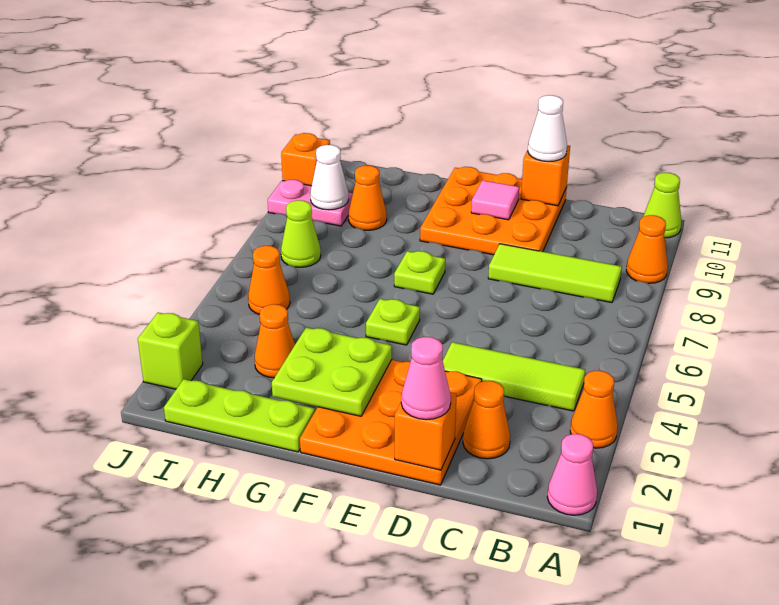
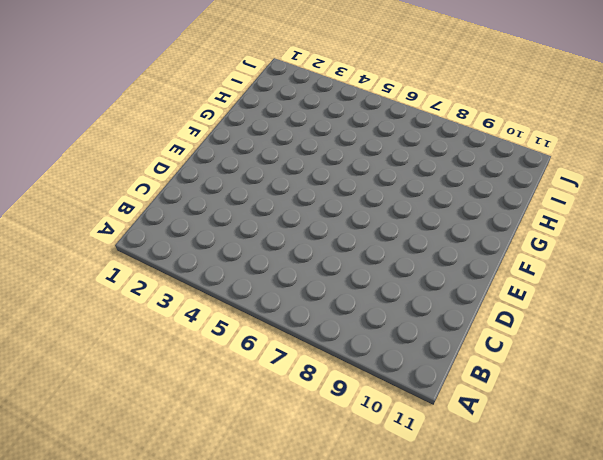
none -> pink 1x1 cone [547,434,597,515]
none -> orange 1x1 cone [570,371,618,448]
none -> orange 1x1 cone [626,215,668,283]

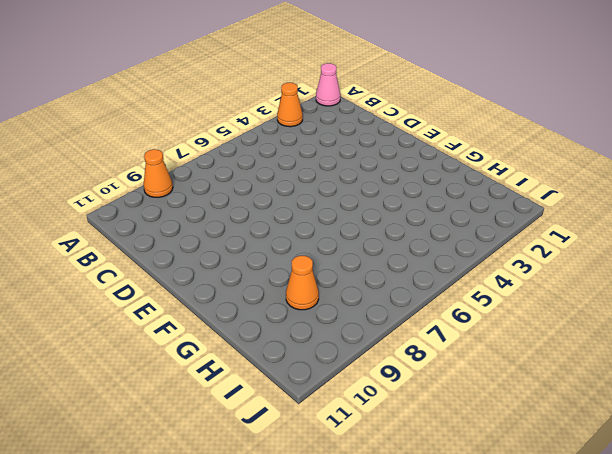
none -> lime 1x1 cone [643,173,681,238]
none -> lime 1x3 tile [443,342,585,411]
none -> lime 1x3 tile [488,244,622,303]

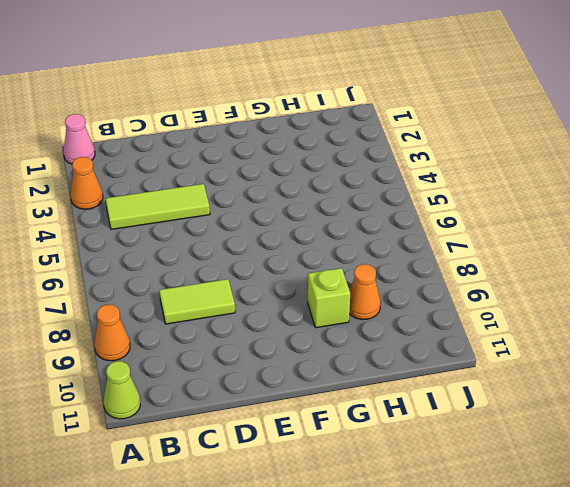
lime 1x2 tile [159,279,235,324] -> lime 1x3 tile [488,244,622,303]
lime 1x1 brick [308,268,350,328] -> lime 1x1 brick moved to [138,313,203,389]
none -> orange 1x1 cone [463,381,510,459]
none -> orange 3x3 plate [300,360,482,485]
none -> orange 3x3 plate [420,167,567,255]

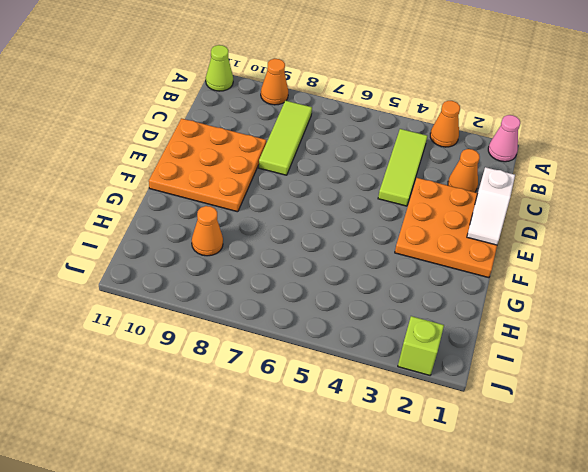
white 1x2 slope [467,167,515,245] -> orange 1x1 brick [395,392,457,470]
none -> lime 1x1 plate [366,299,420,345]
none -> lime 1x1 plate [394,251,445,294]
none -> lime 1x3 plate [164,379,315,452]

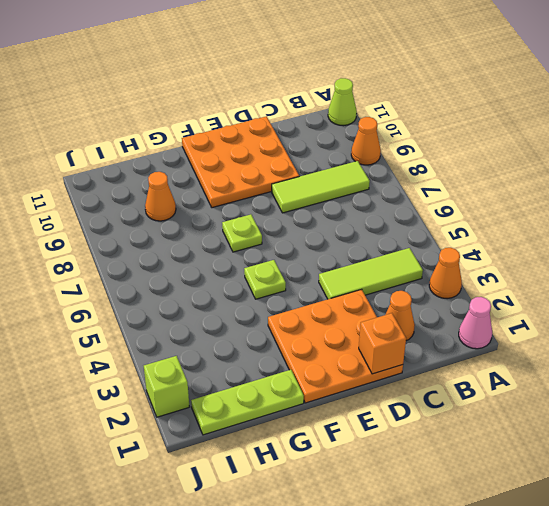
none -> orange 1x1 cone [254,304,295,378]
none -> orange 1x1 cone [248,246,290,314]
none -> lime 1x1 cone [281,200,321,267]

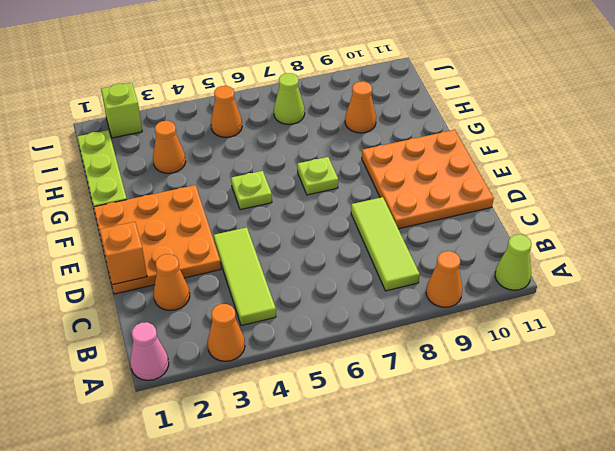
none -> pink 1x2 plate [268,180,353,226]
none -> orange 1x1 brick [281,133,330,186]
none -> orange 1x1 brick [521,145,570,206]

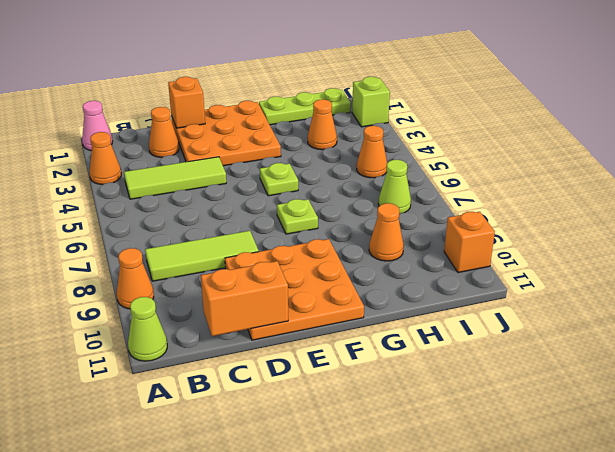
orange 1x2 brick [201,261,288,336] -> orange 1x1 brick [521,145,570,206]
none -> pink 1x2 plate [268,180,353,226]
none -> pink 1x1 tile [471,180,519,220]
none -> lime 2x2 plate [272,327,392,416]

